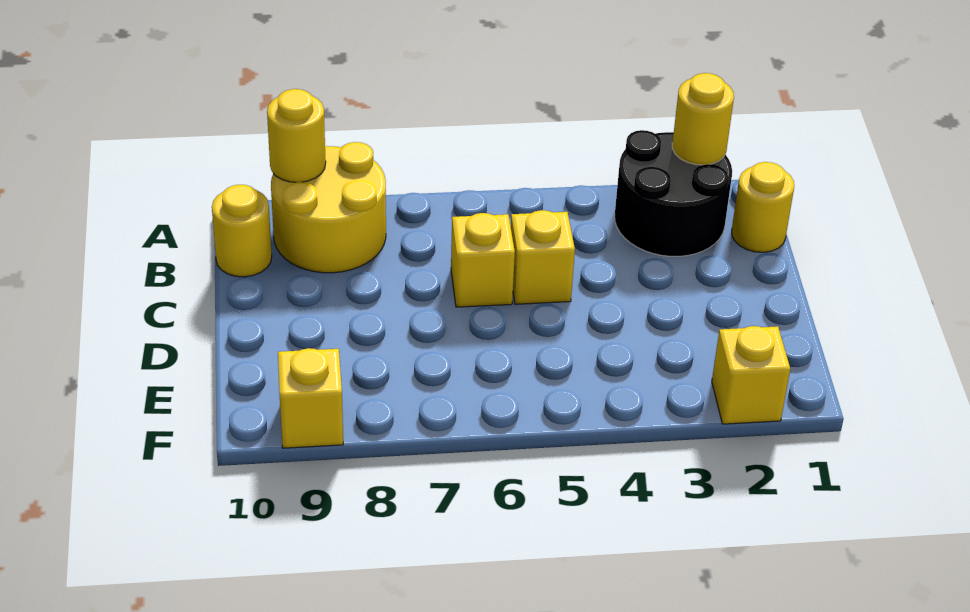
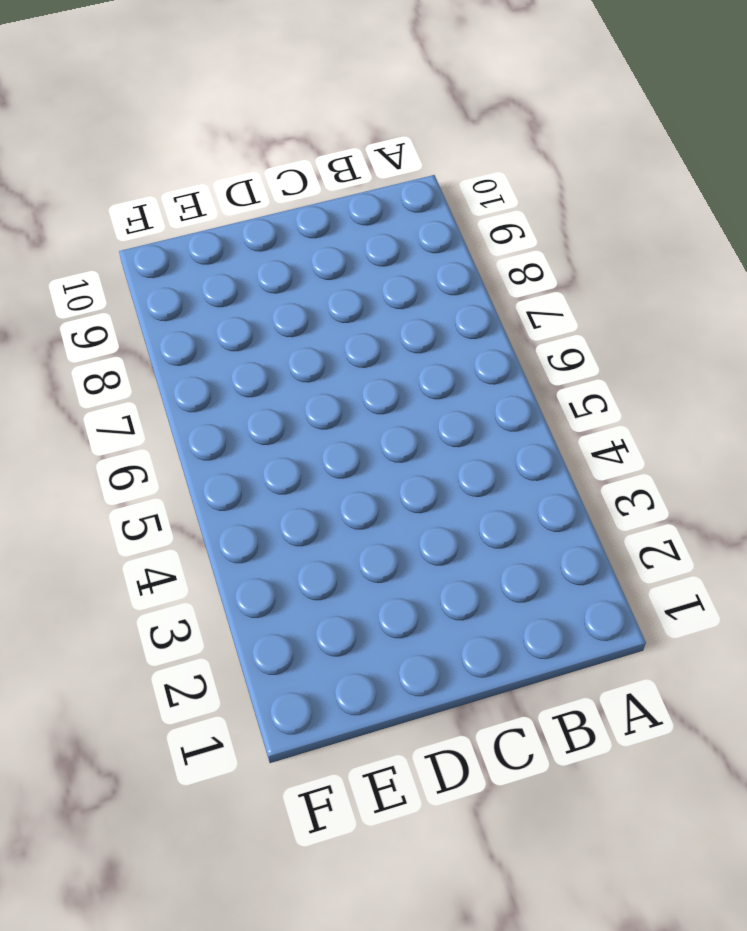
none -> black 2x2 round brick [615,130,732,256]
none -> yellow 2x2 round brick [271,142,386,273]

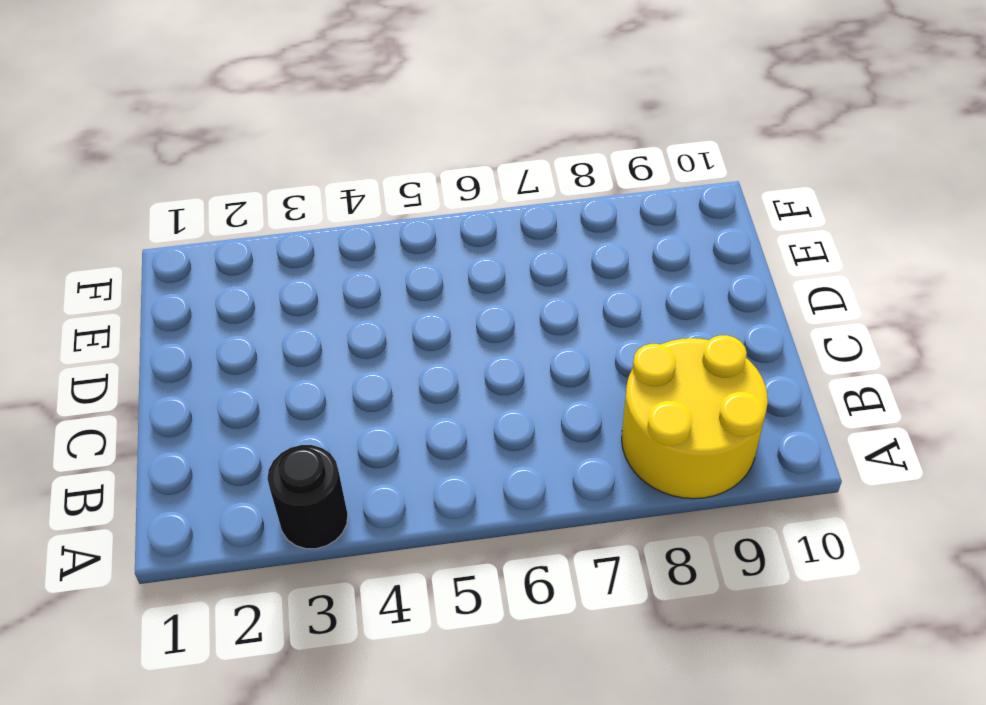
black 1x1 round brick [268,445,348,549] -> black 2x2 round brick [615,130,732,256]
none -> yellow 1x1 round brick [732,162,794,252]
none -> yellow 1x1 round brick [212,185,272,277]

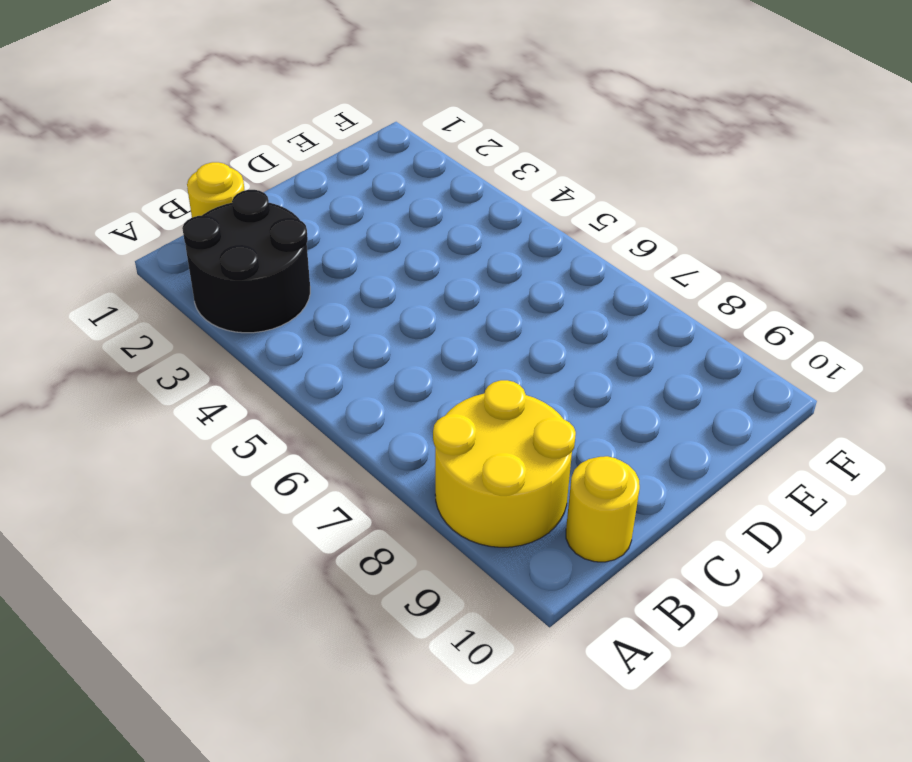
none -> yellow 1x1 brick [511,210,575,304]
none -> yellow 1x1 brick [451,213,515,307]

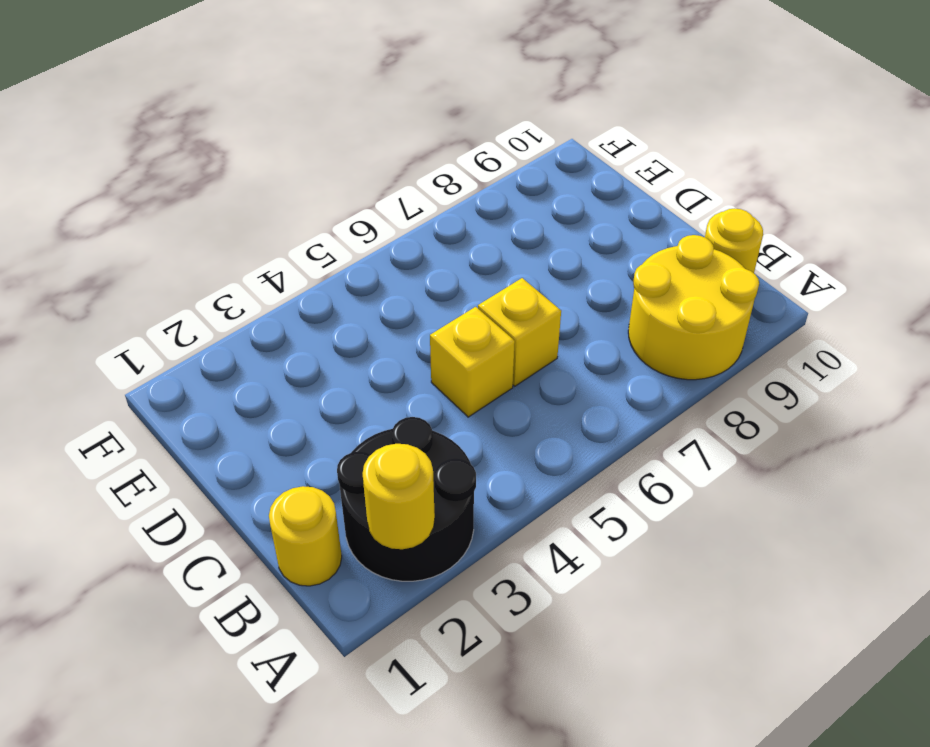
none -> yellow 1x1 brick [712,326,790,424]
none -> yellow 1x1 brick [278,348,343,448]

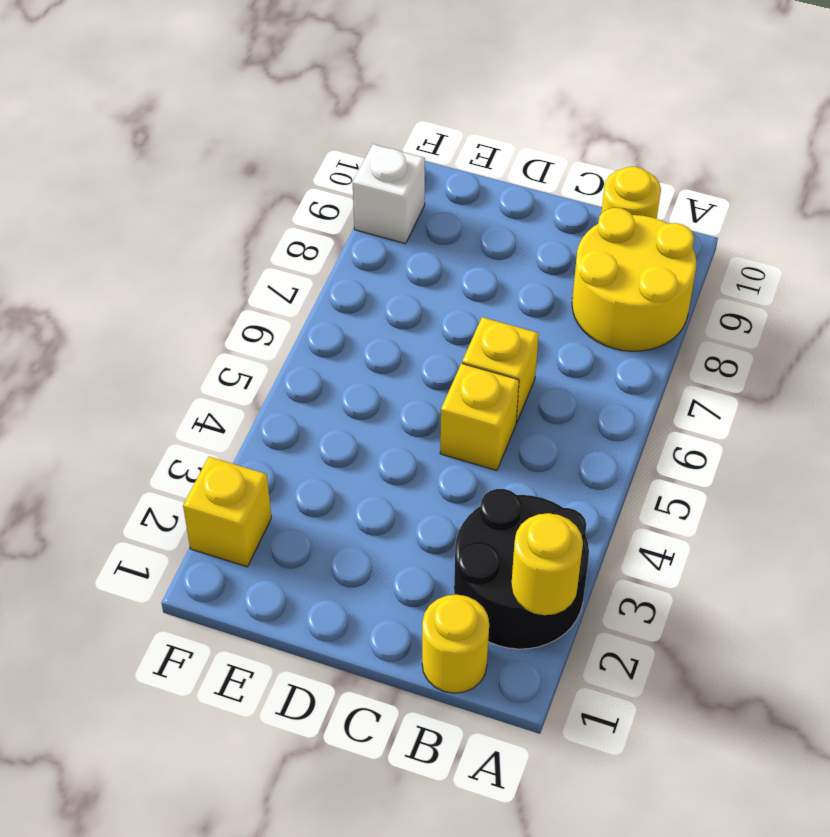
white 1x1 brick [353,144,425,244] -> yellow 1x1 brick [278,348,343,448]
none -> yellow 1x1 round brick [267,89,326,182]

